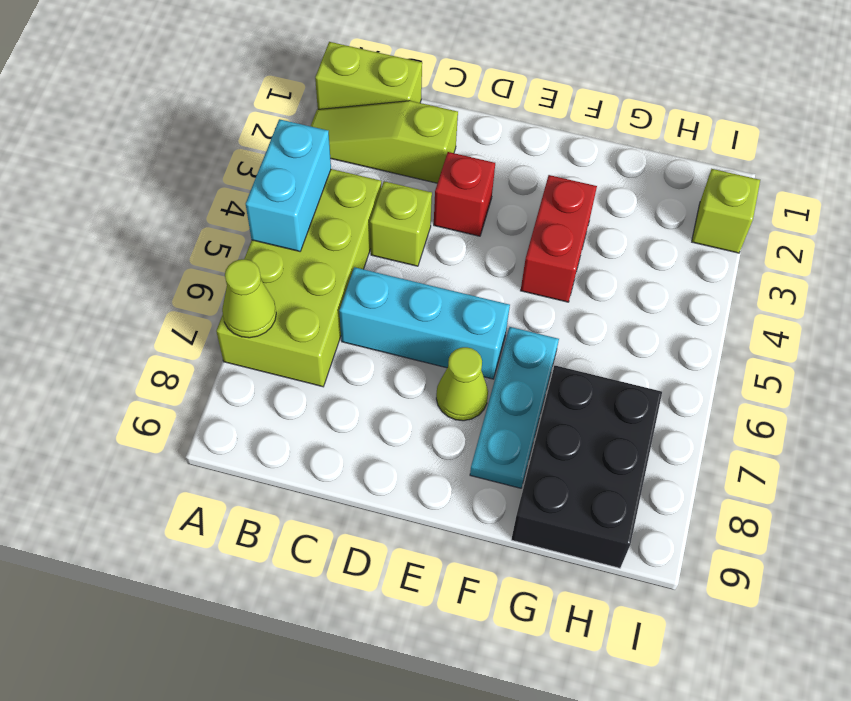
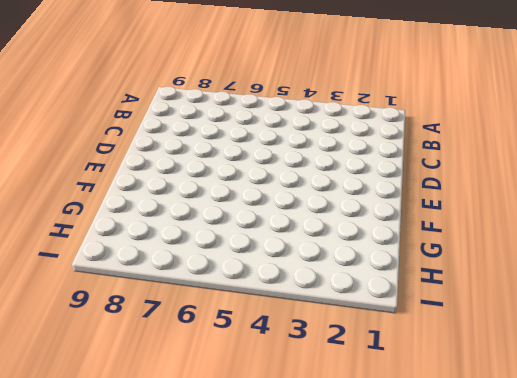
none -> lime 1x2 brick [315,42,422,109]
none -> lime 1x3 slope [311,101,458,183]
none -> lime 2x4 brick [216,169,381,387]

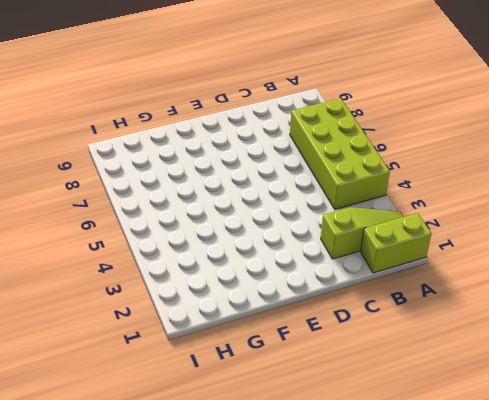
none -> lime 1x1 brick [370,181,432,266]
none -> cyan 1x3 brick [339,267,510,379]
none -> red 1x1 brick [434,152,495,236]

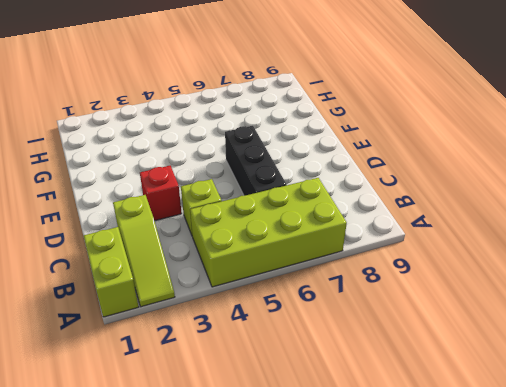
black 1x3 brick [225,126,287,196] -> cyan 1x3 brick [339,267,510,379]
none -> lime 1x1 cone [436,347,488,421]
none -> red 1x2 brick [521,175,597,302]
none -> cyan 1x3 plate [470,327,559,488]

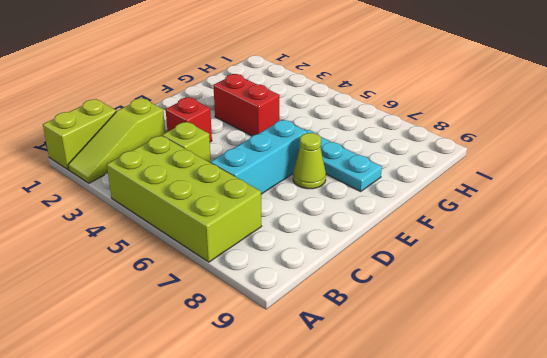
none -> black 2x3 brick [511,366,662,568]
none -> lime 1x1 brick [692,169,760,253]
none -> cyan 1x2 brick [246,119,331,251]

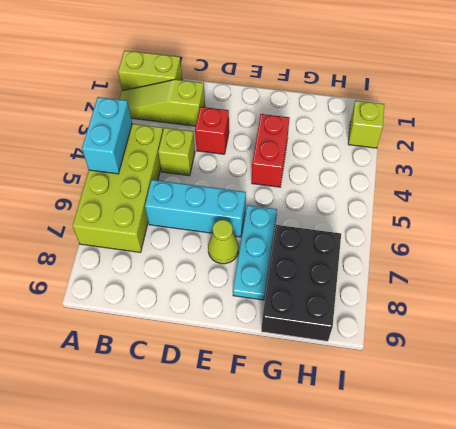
none -> lime 1x1 cone [222,259,276,338]

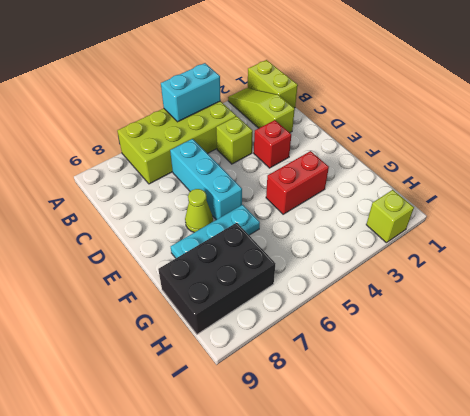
none -> lime 1x1 cone [222,259,276,338]

